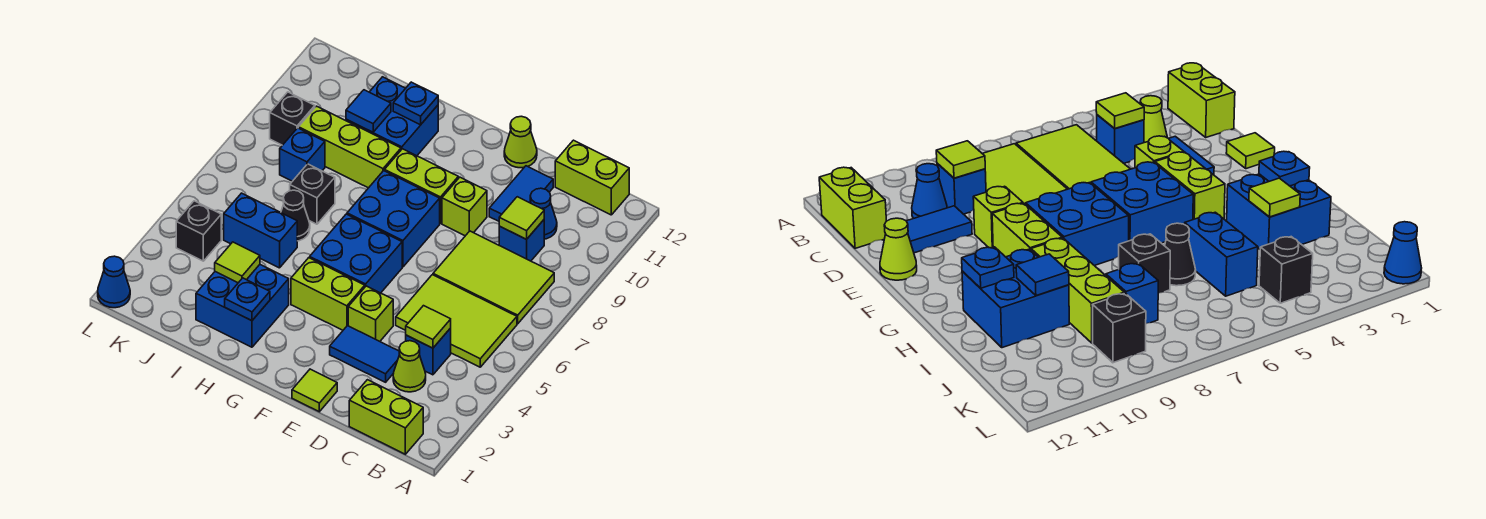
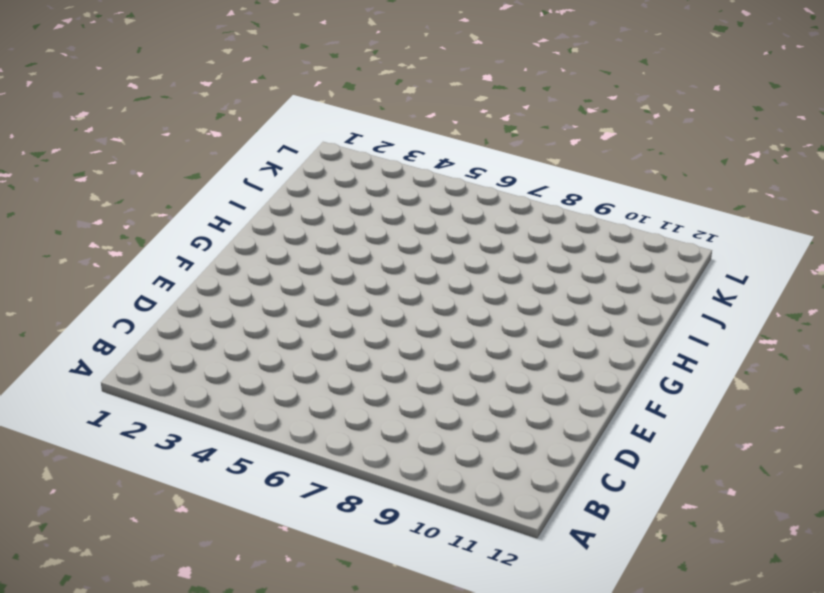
none -> lime 1x2 brick [349,380,423,454]
none -> lime 2x3 tile [396,275,517,367]
none -> lime 2x3 tile [433,231,554,324]
none -> lime 1x2 brick [555,140,629,215]

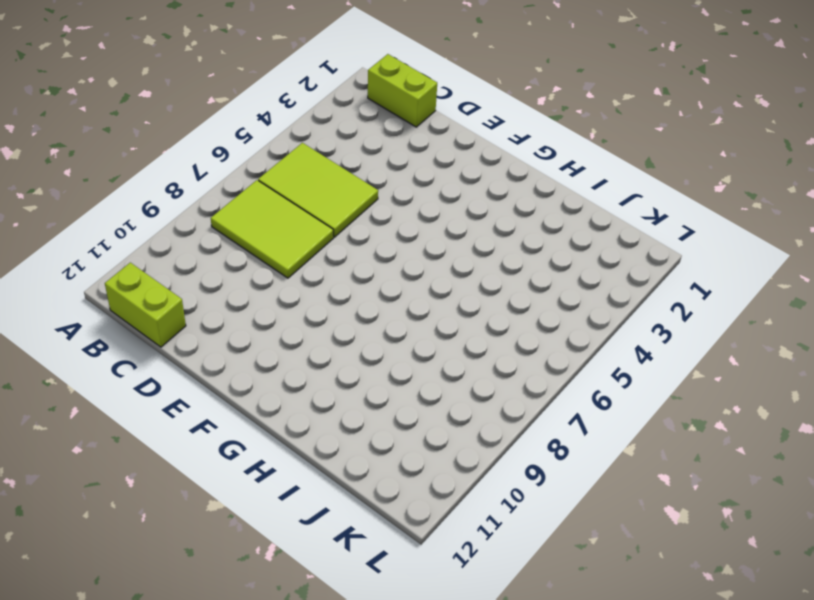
none -> lime 1x1 cone [393,341,426,392]
none -> blue 1x1 brick [406,328,451,375]
none -> blue 1x1 brick [499,220,544,261]
none -> blue 1x1 cone [530,188,557,239]

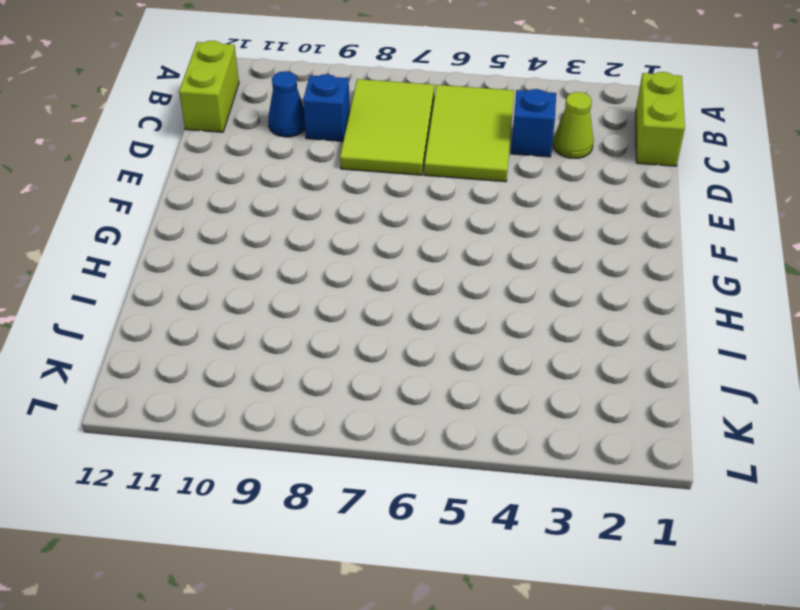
none -> blue 1x2 tile [330,326,400,382]
none -> blue 1x2 tile [489,166,553,221]
none -> lime 1x1 tile [292,369,337,412]
none -> lime 1x1 brick [348,286,393,341]

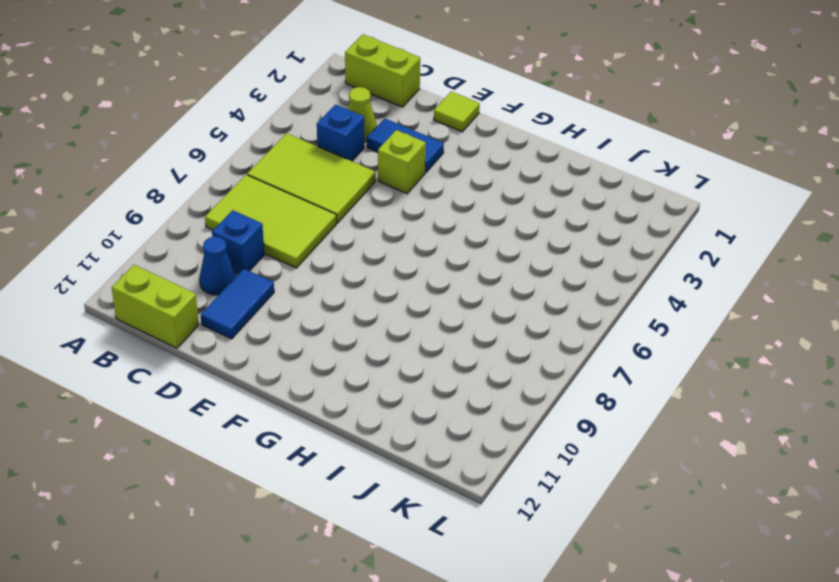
none -> lime 1x1 brick [442,177,487,236]
none -> lime 1x1 cone [504,116,537,168]
none -> lime 1x2 brick [291,258,365,330]
none -> blue 2x2 brick [310,214,402,293]

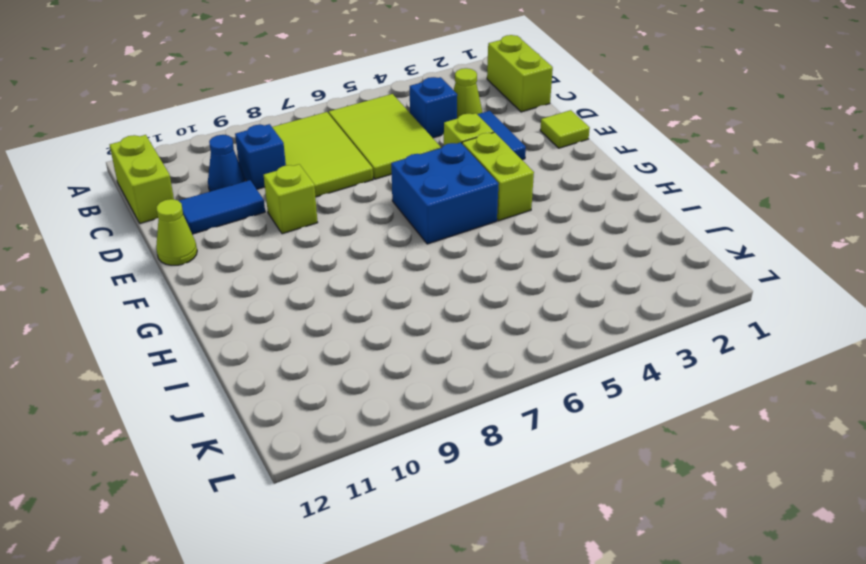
none -> blue 2x2 brick [347,171,440,267]
none -> lime 1x2 brick [385,149,458,223]
none -> blue 2x2 brick [196,265,289,347]
none -> lime 1x3 brick [298,106,401,188]

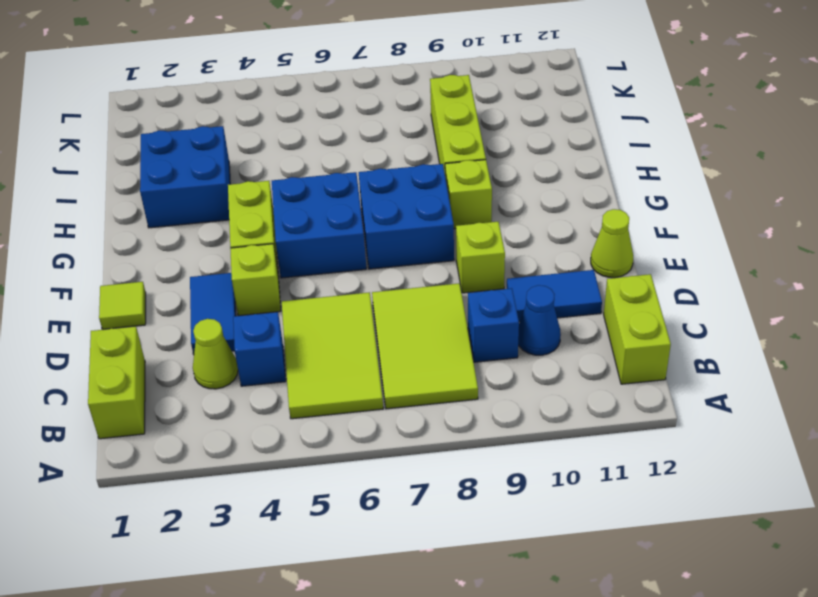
lime 1x1 brick [445,160,492,229] -> lime 1x2 brick [385,149,458,223]
none -> blue 2x2 brick [346,77,438,156]
none -> blue 1x2 brick [224,193,297,268]
none -> black 1x1 cone [281,190,310,241]
none -> black 1x1 brick [290,164,335,224]

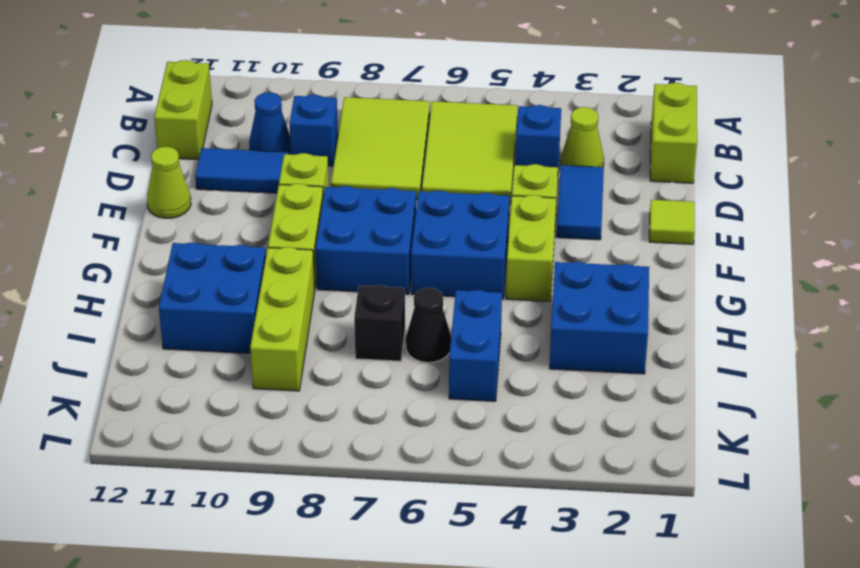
none -> blue 1x1 brick [280,128,325,181]
none -> black 1x1 brick [176,201,221,261]
none -> black 1x1 brick [270,92,315,145]
none -> blue 1x1 cone [98,256,130,308]

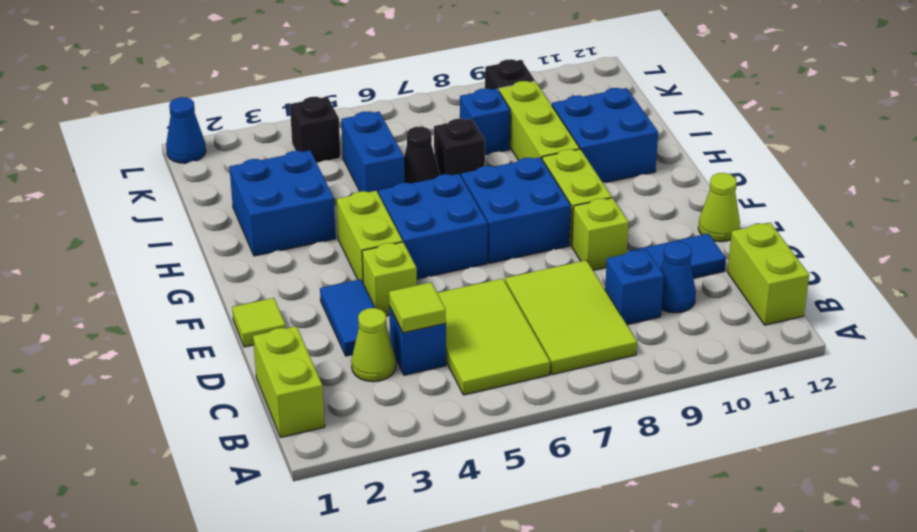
none -> lime 1x1 tile [499,197,544,239]
none -> blue 1x1 plate [225,278,270,321]
none -> blue 1x1 plate [393,82,438,125]
none -> lime 1x1 tile [215,242,260,283]

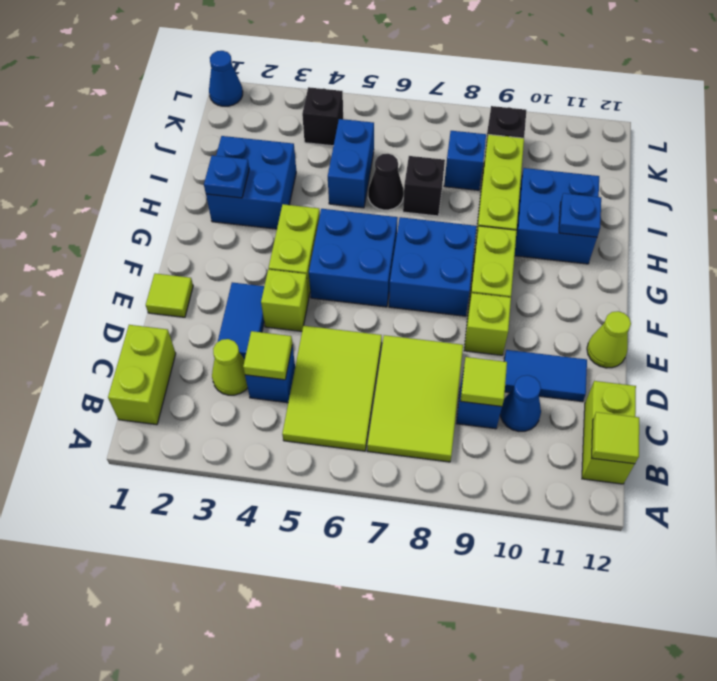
lime 1x1 tile [592,412,639,464] -> lime 1x1 tile moved to [215,242,260,283]
none -> blue 1x1 tile [346,90,391,132]

